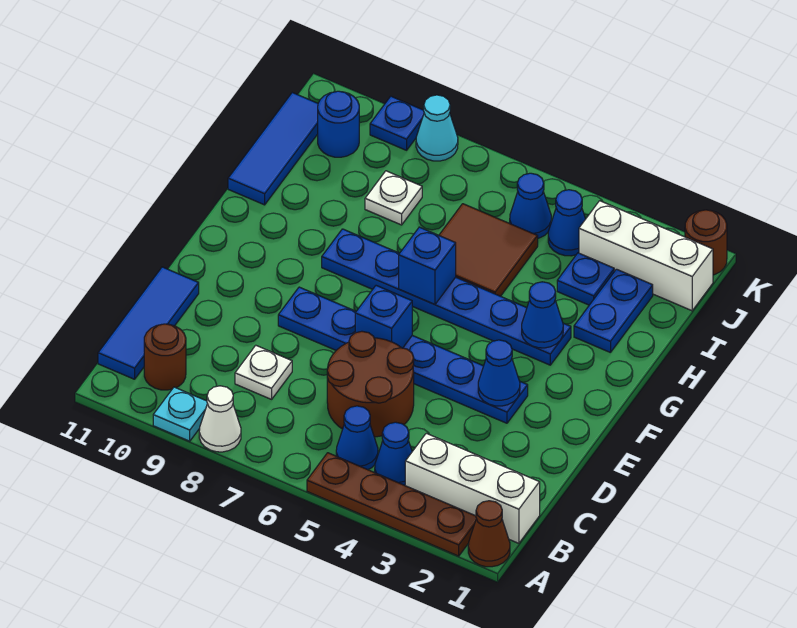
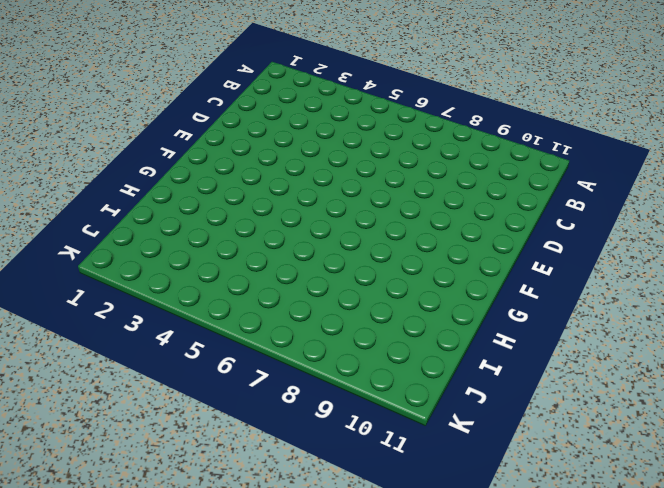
none -> brown 1x1 cone [468,501,510,567]
none -> brown 1x4 plate [307,453,476,556]
none -> white 1x1 cone [199,386,241,452]

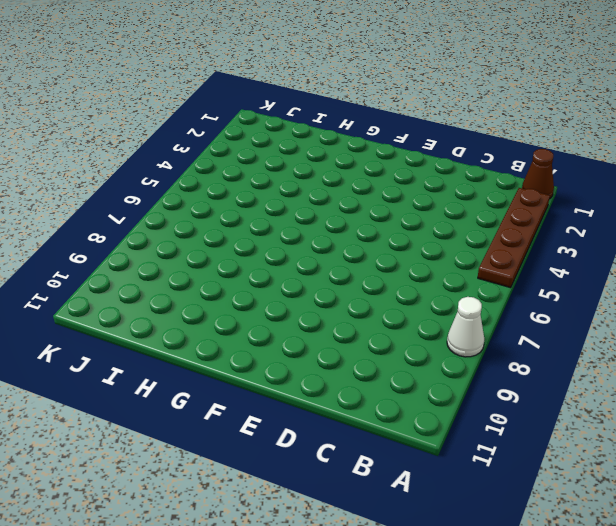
none -> cyan 1x1 plate [153,387,207,441]
none -> white 1x3 brick [405,433,540,543]
none -> blue 1x1 cone [375,422,412,485]

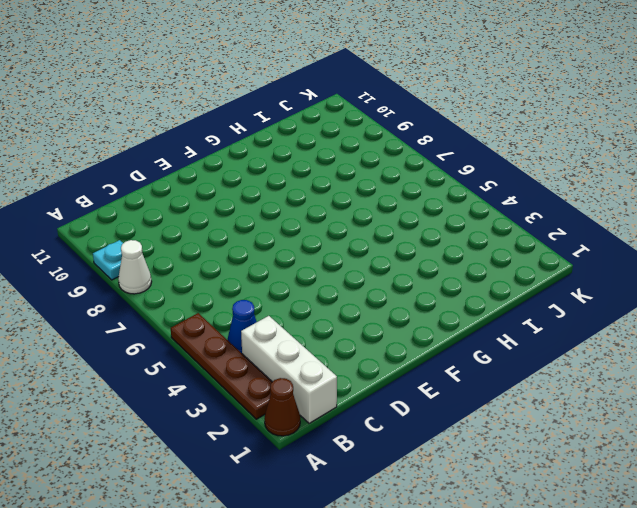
none -> blue 1x1 cone [336,406,378,470]
none -> brown 1x1 round brick [144,324,186,390]
none -> blue 1x3 tile [98,267,199,379]

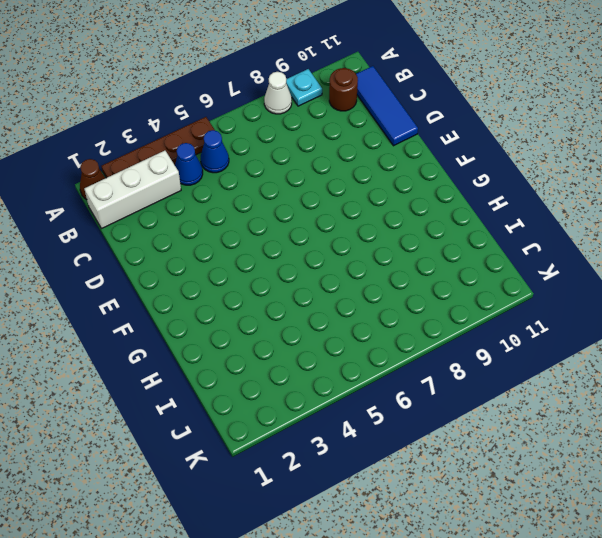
none -> brown 2x2 round brick [327,331,414,437]
none -> white 1x1 plate [235,345,292,399]
none -> blue 1x6 plate [278,287,528,423]

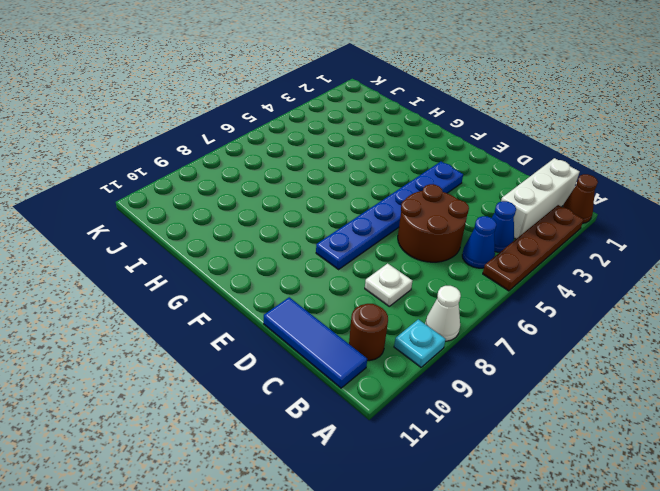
none -> blue 1x6 plate [322,229,571,365]
none -> blue 1x2 plate [574,269,653,353]
none -> brown 2x2 tile [439,204,538,296]

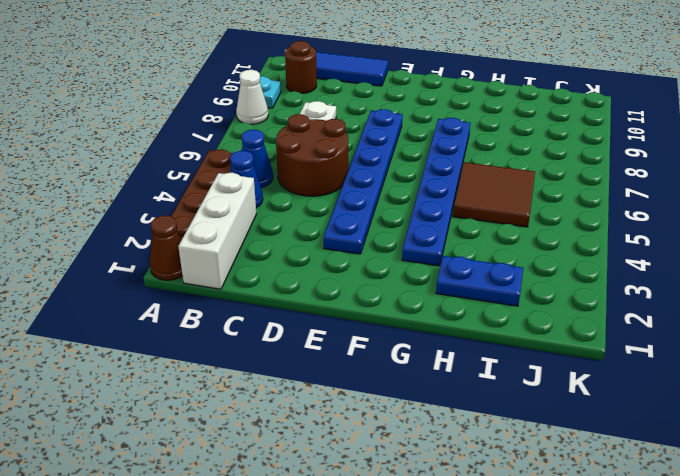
none -> blue 1x3 tile [228,93,318,205]
none -> blue 1x1 plate [557,253,614,305]
none -> white 1x1 plate [365,171,422,225]

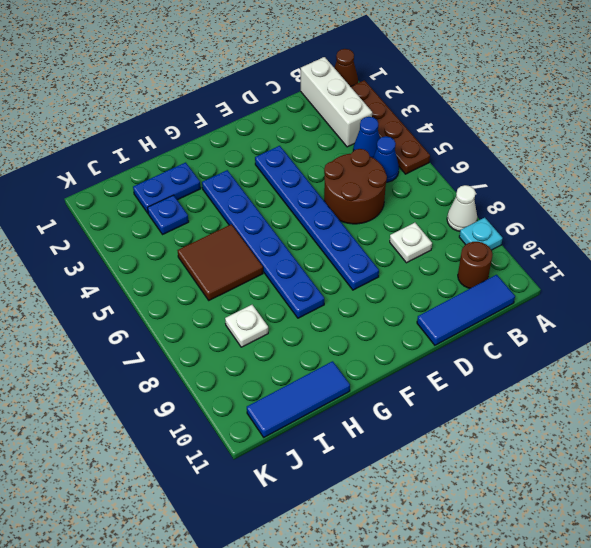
none -> white 1x3 brick [579,201,713,311]
none -> blue 1x1 cone [548,190,585,256]
none -> blue 1x1 cone [510,173,551,238]

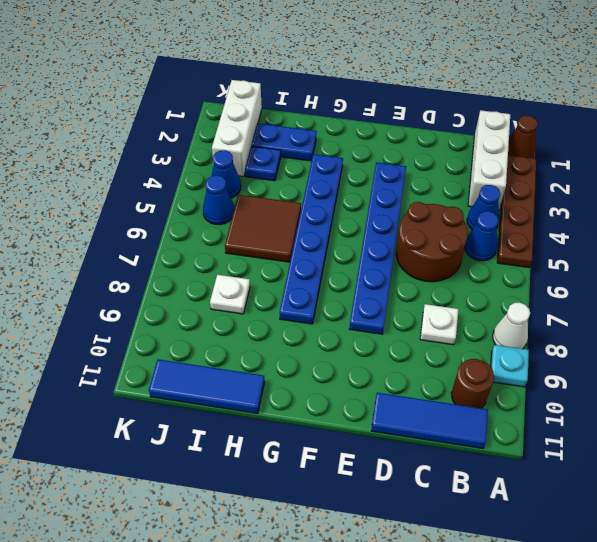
none -> blue 1x1 round brick [318,91,359,157]
none -> brown 1x1 round brick [685,210,727,275]
none -> cyan 1x1 cone [416,95,458,161]

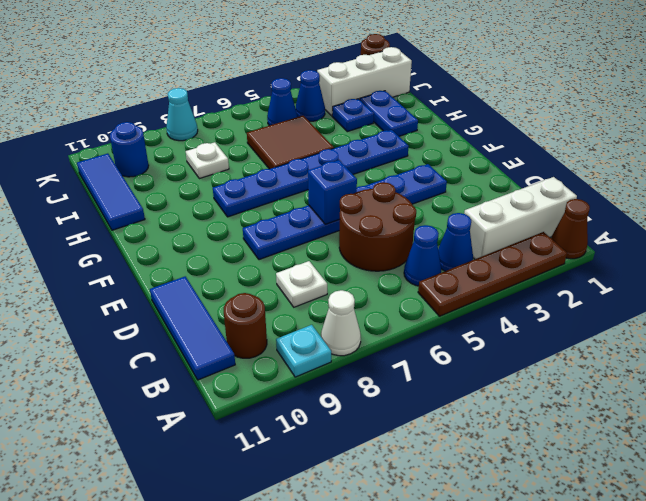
none -> blue 1x1 plate [370,96,424,150]
none -> blue 1x1 cone [478,340,520,406]
none -> blue 1x1 cone [522,282,563,348]

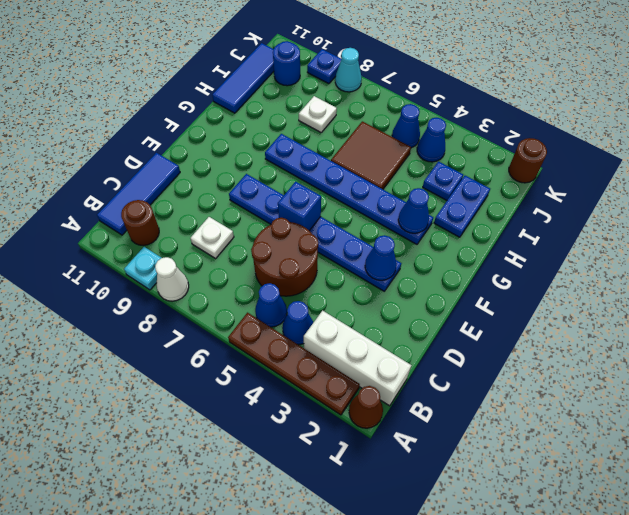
none -> white 1x3 brick [579,201,713,311]
none -> blue 1x1 brick [399,227,456,304]

